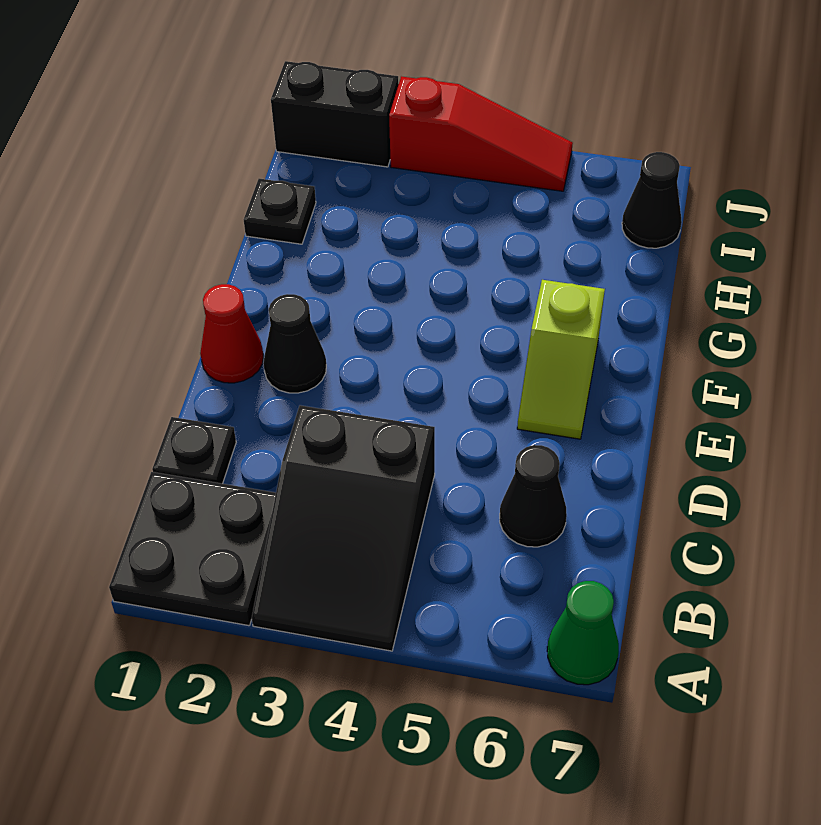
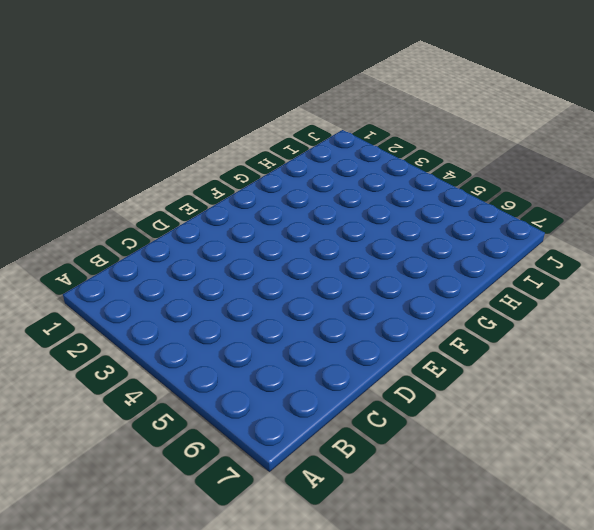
none -> black 2x2 plate [109,472,276,626]
none -> black 2x3 slope [252,405,435,651]
none -> green 1x1 cone [547,581,619,685]

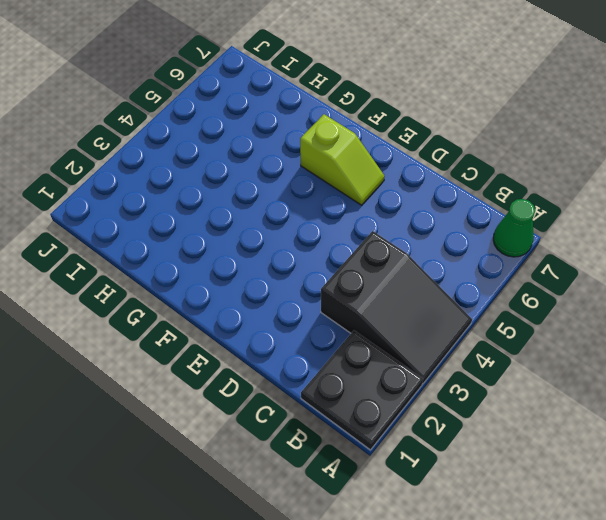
none -> black 1x1 plate [152,417,236,484]
none -> black 1x1 cone [500,445,567,547]
none -> red 1x1 cone [200,284,263,383]

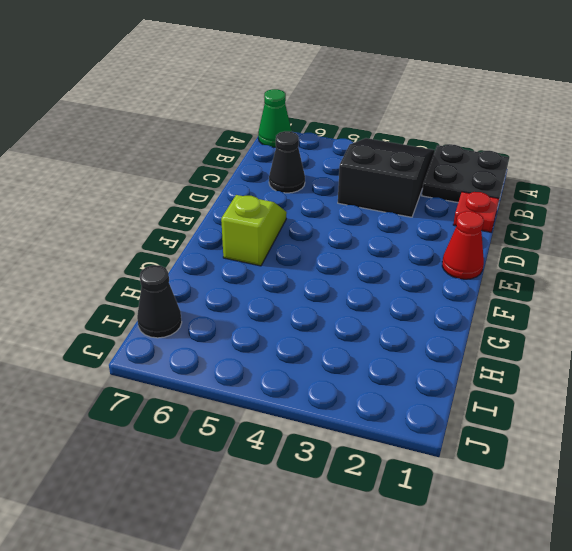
red 1x1 plate [453,192,499,232] -> black 1x1 plate [152,417,236,484]
none -> black 1x1 cone [264,294,326,393]
none -> black 1x1 plate [244,179,316,244]
none -> black 1x2 brick [271,61,399,167]

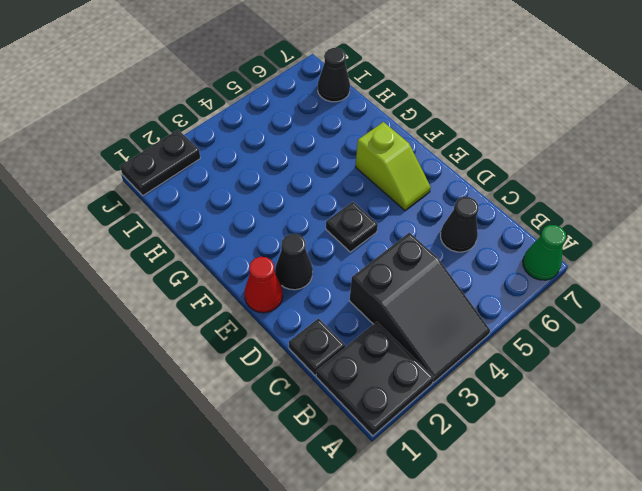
black 1x1 plate [326,202,378,252] -> black 1x1 plate moved to [244,179,316,244]
black 1x2 plate [120,130,200,195] -> black 1x2 brick [271,61,399,167]
none -> red 1x3 slope [389,76,573,191]

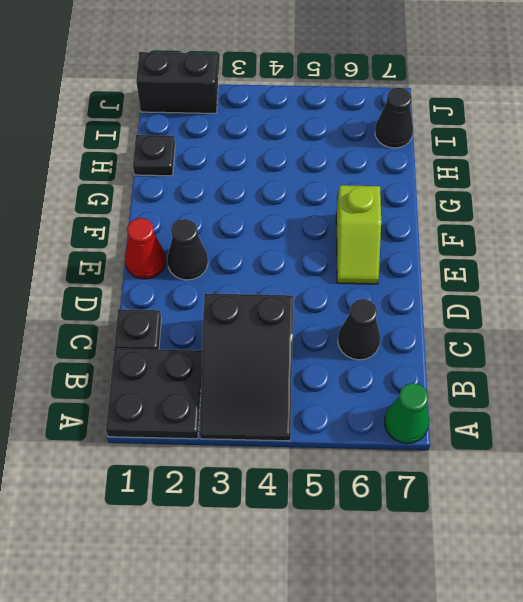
none -> red 1x3 slope [389,76,573,191]

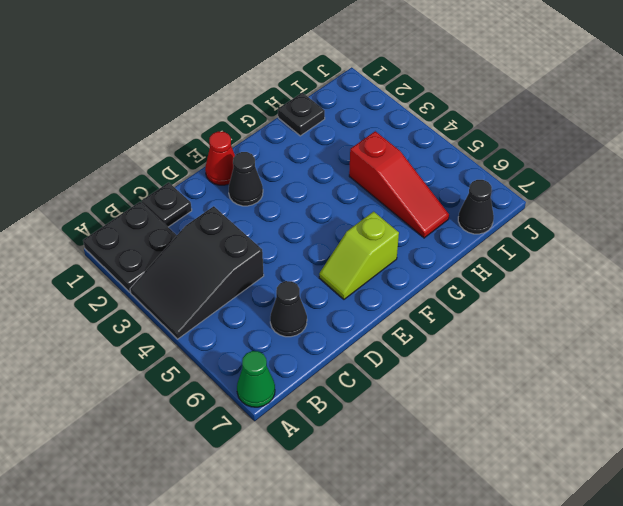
red 1x3 slope [349,131,449,238] -> red 1x3 slope moved to [389,76,573,191]
none -> black 1x2 brick [271,61,399,167]

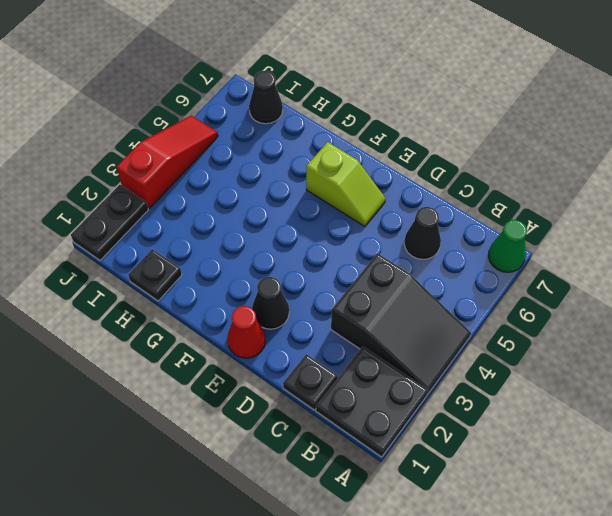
black 1x2 plate [71,185,148,260] -> black 1x2 brick [271,61,399,167]

